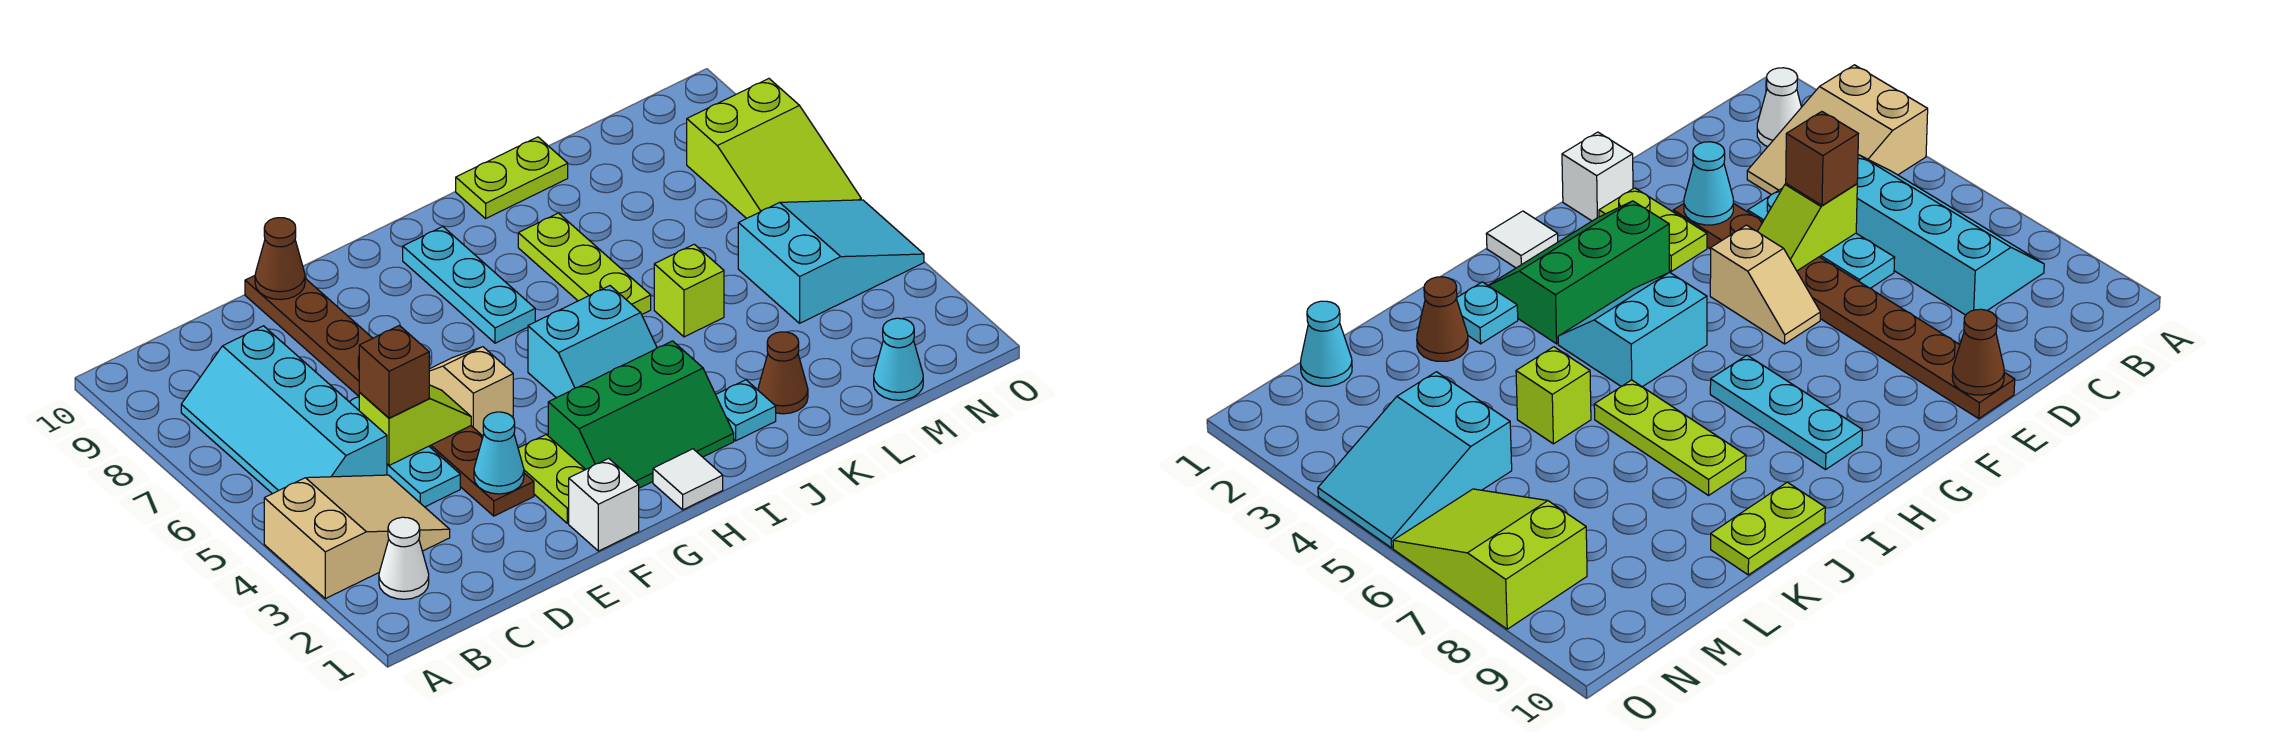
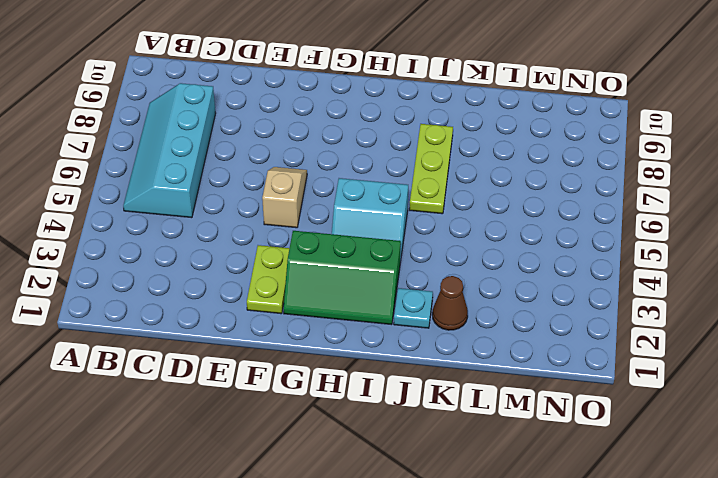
none -> tan 2x3 slope [264,475,450,599]
none -> white 1x1 cone [379,517,429,599]
none -> cyan 1x3 plate [349,397,460,507]

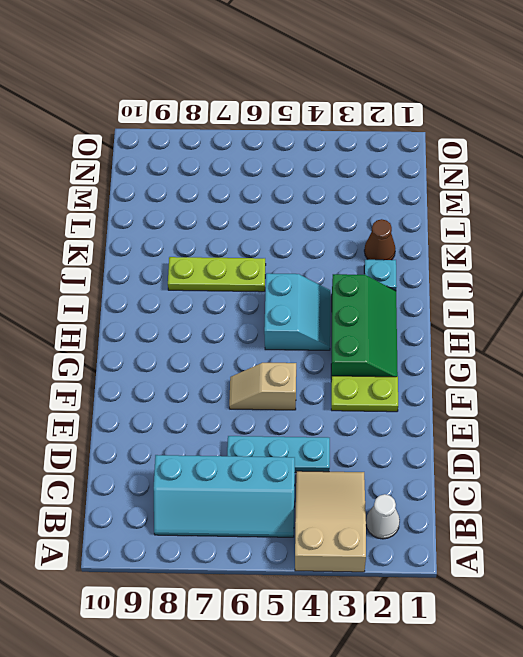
none -> brown 1x8 plate [245,276,534,516]
none -> white 1x1 brick [569,458,639,551]
none -> white 1x1 tile [653,449,723,510]

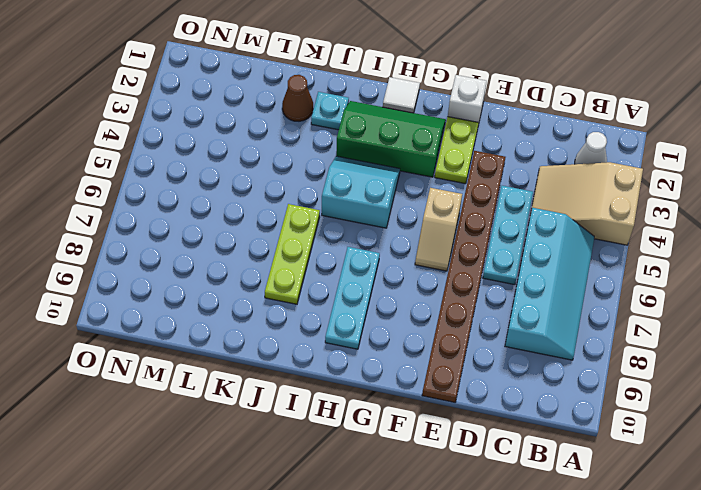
none -> lime 1x2 plate [456,137,568,218]
none -> lime 1x1 brick [654,244,724,337]
none -> cyan 1x1 cone [874,318,923,400]

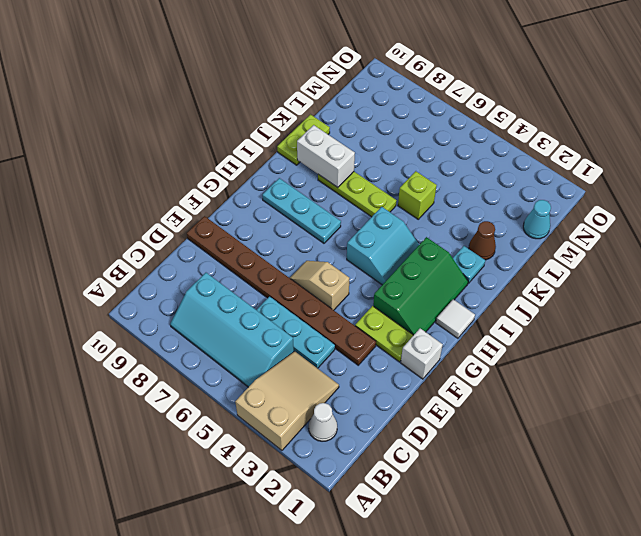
white 1x2 brick [297,125,355,187] -> none
none -> cyan 2x3 slope [738,200,924,323]
none -> lime 2x3 slope [687,79,861,218]
none -> lime 1x2 slope [359,385,471,465]

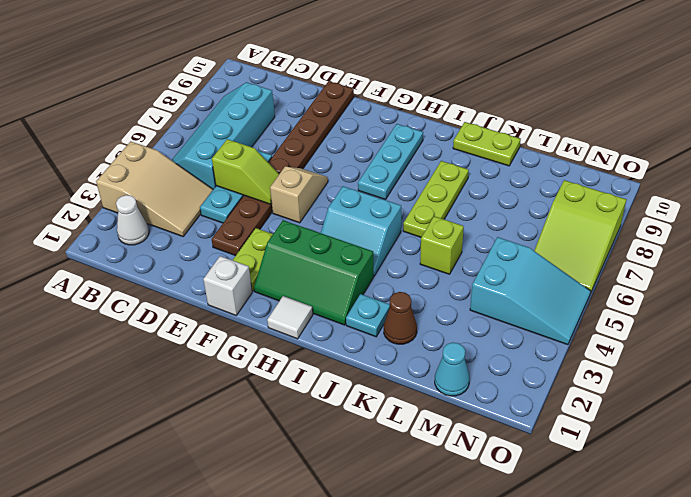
none -> cyan 1x1 cone [474,412,524,494]
none -> brown 1x1 cone [255,218,305,300]
none -> brown 1x1 brick [359,326,429,418]

